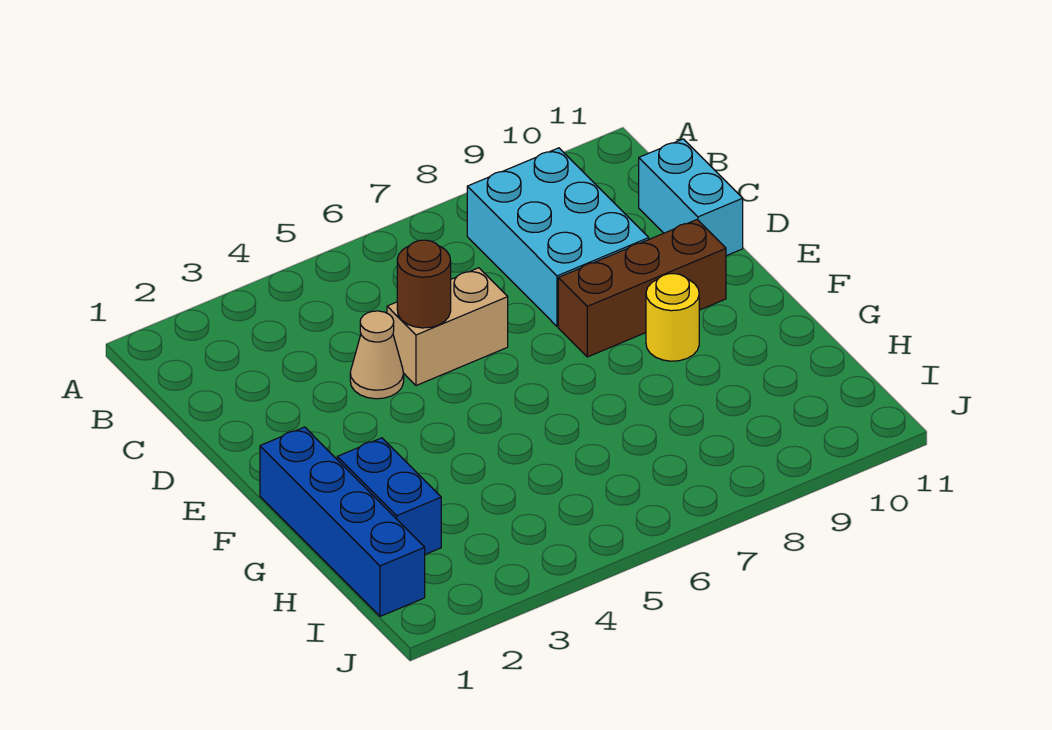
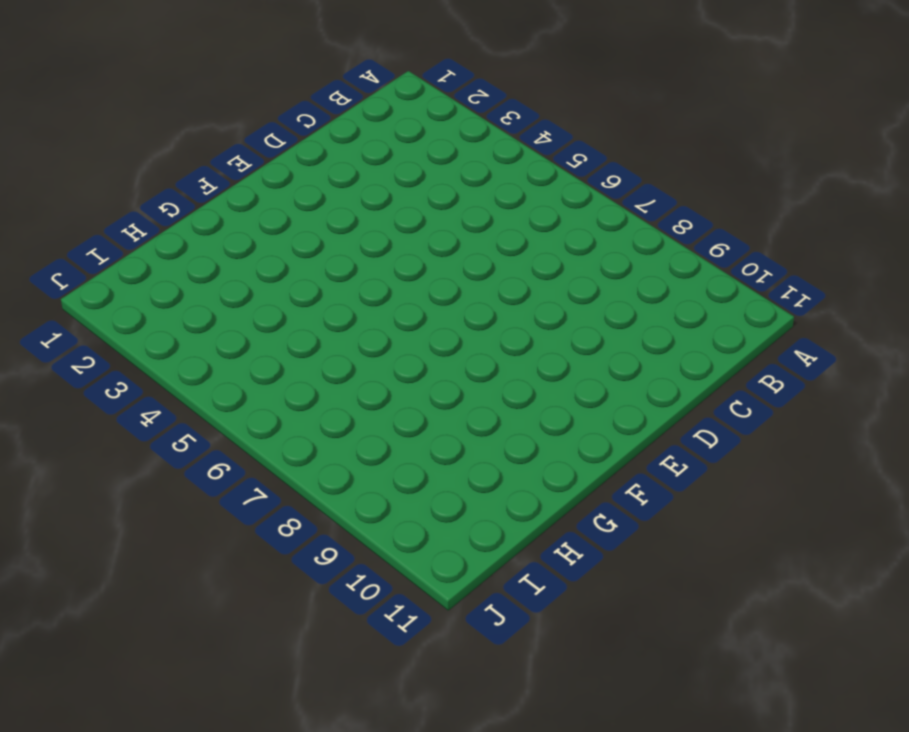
none -> cyan 2x3 brick [467,148,649,326]
none -> cyan 1x2 brick [639,139,743,256]

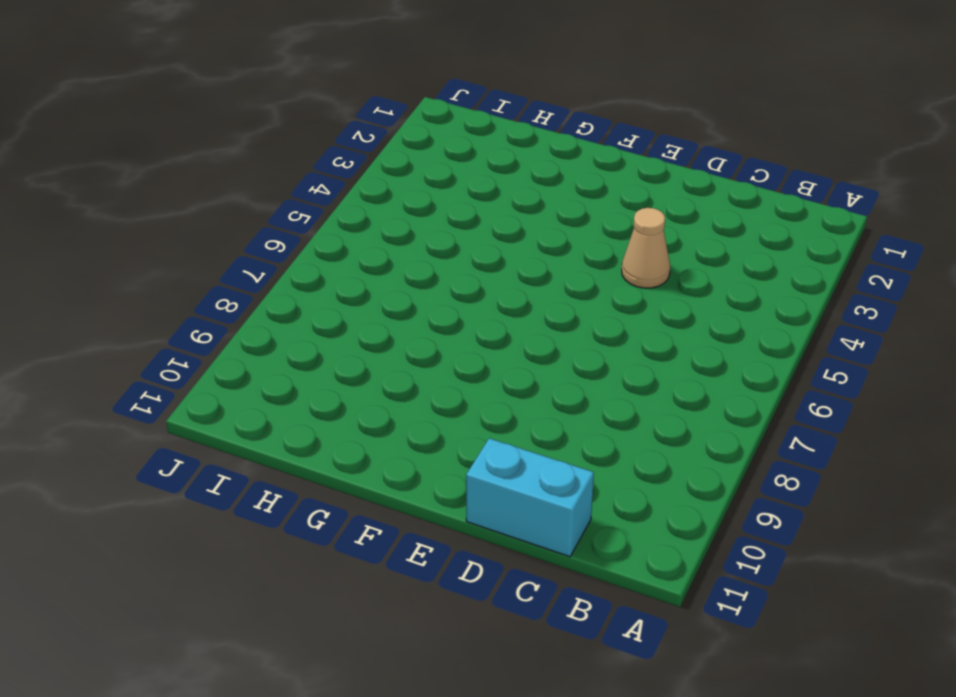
none -> cyan 2x3 brick [467,148,649,326]
none -> tan 1x2 brick [387,268,508,386]

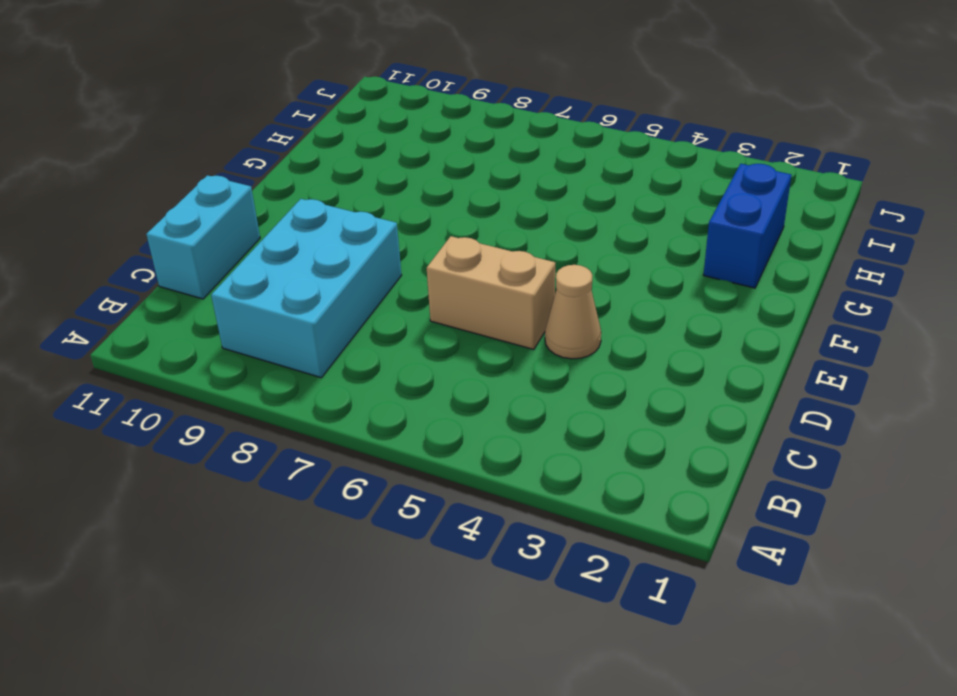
none -> brown 1x3 brick [558,220,726,357]
none -> blue 1x4 brick [260,427,425,616]

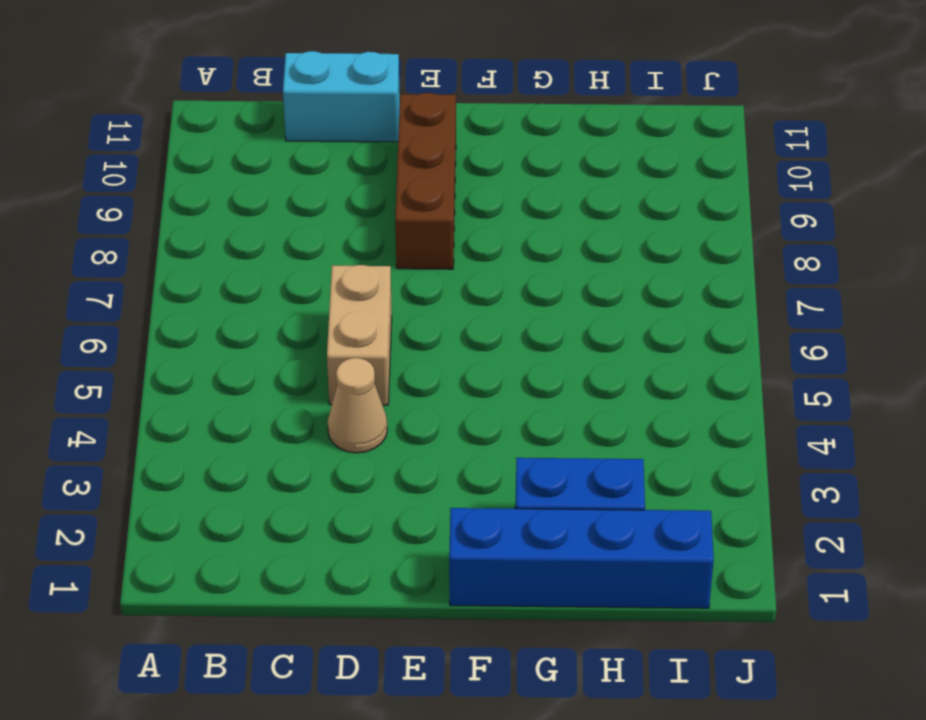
none -> cyan 2x3 brick [467,148,649,326]
none -> yellow 1x1 round brick [646,274,699,361]

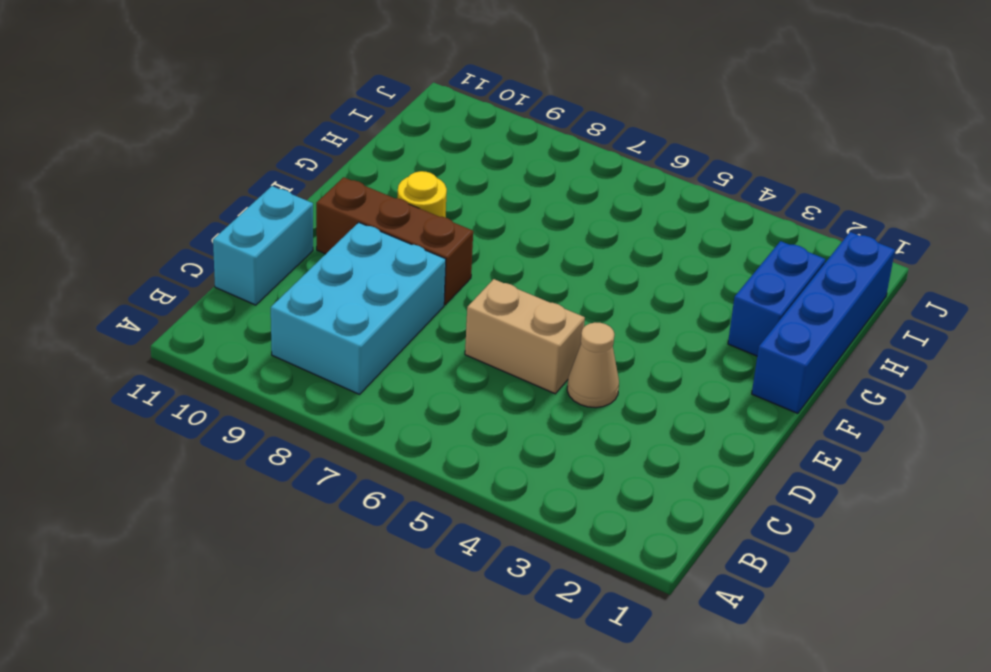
none -> brown 1x1 round brick [397,240,451,328]

